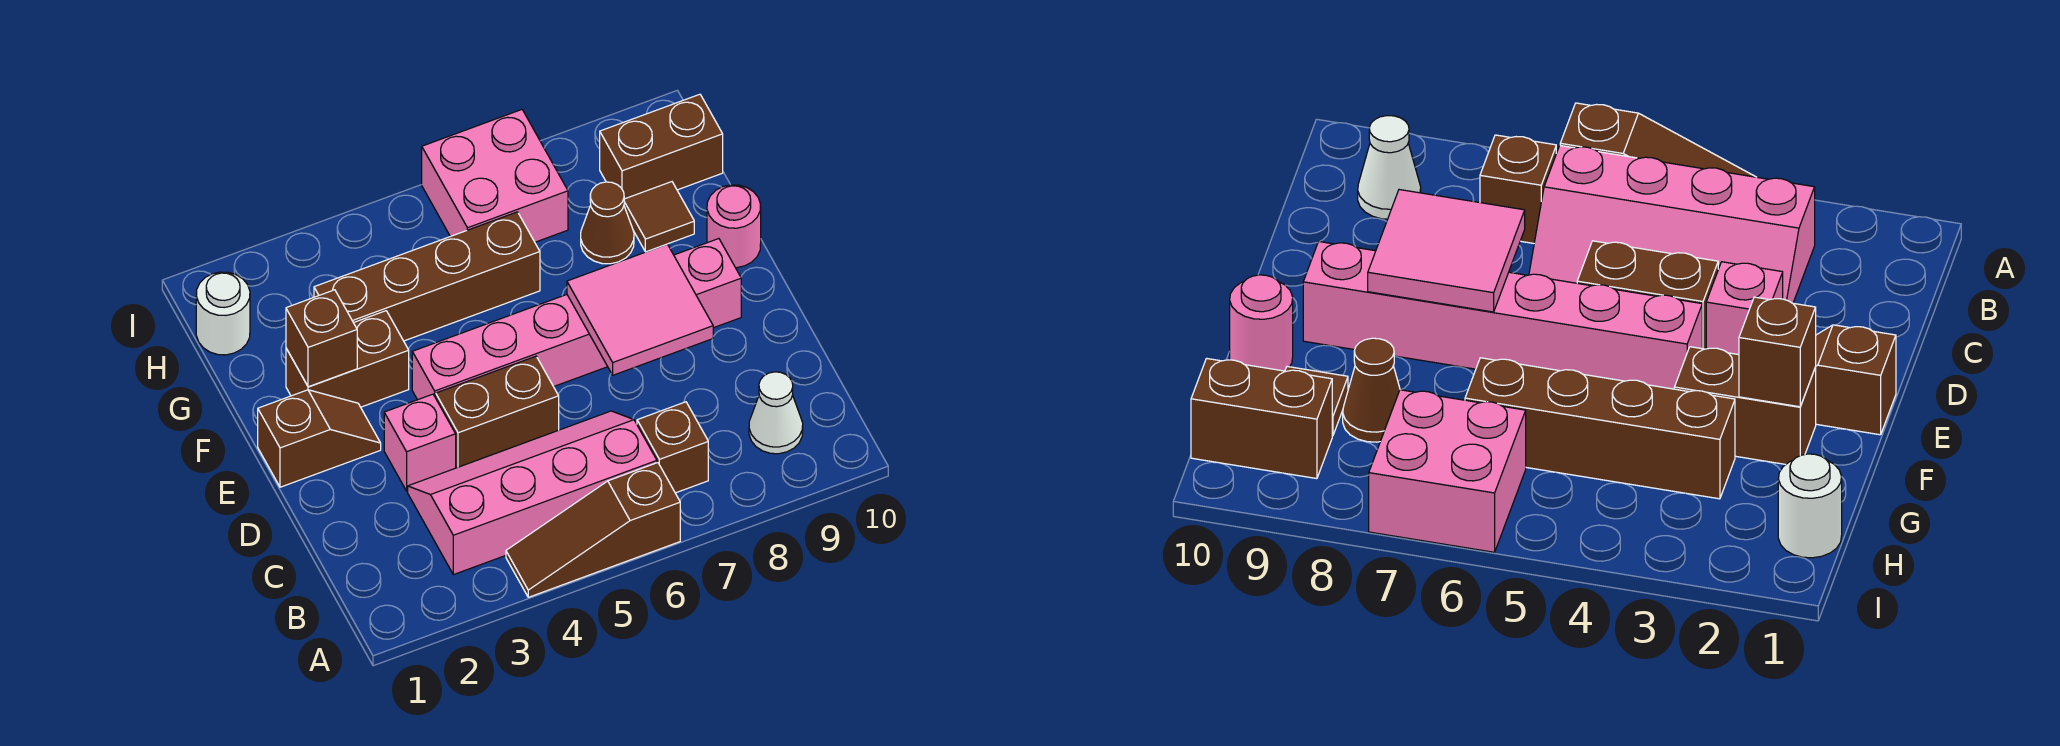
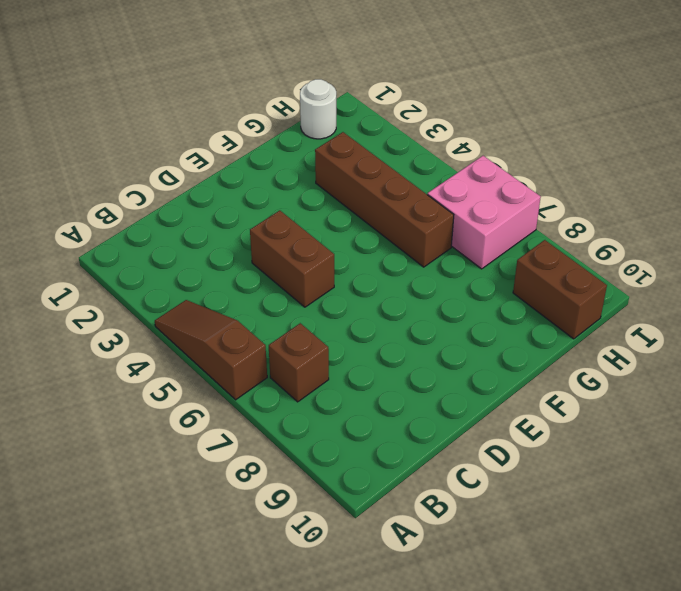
none -> pink 2x4 slope [408,411,657,575]
none -> white 1x1 cone [749,372,803,454]
none -> pink 1x1 brick [384,394,456,491]

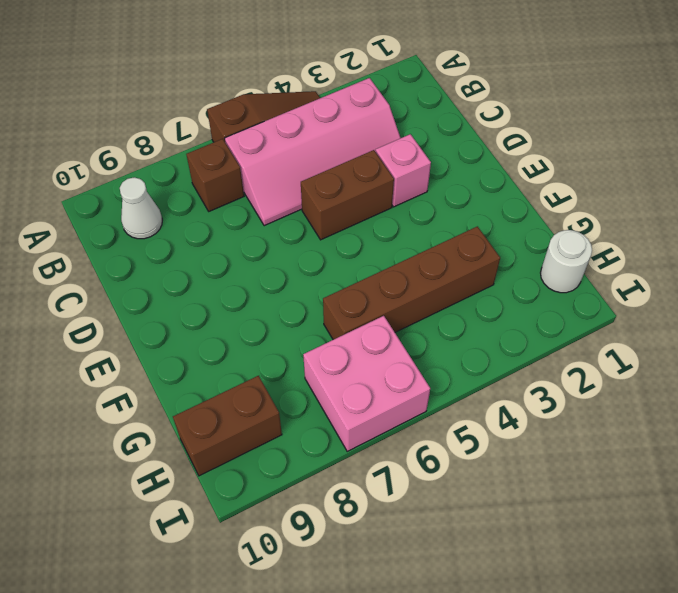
none -> brown 1x2 slope [258,390,381,487]
none -> pink 1x6 brick [412,239,741,400]
none -> brown 1x2 brick [286,311,409,407]

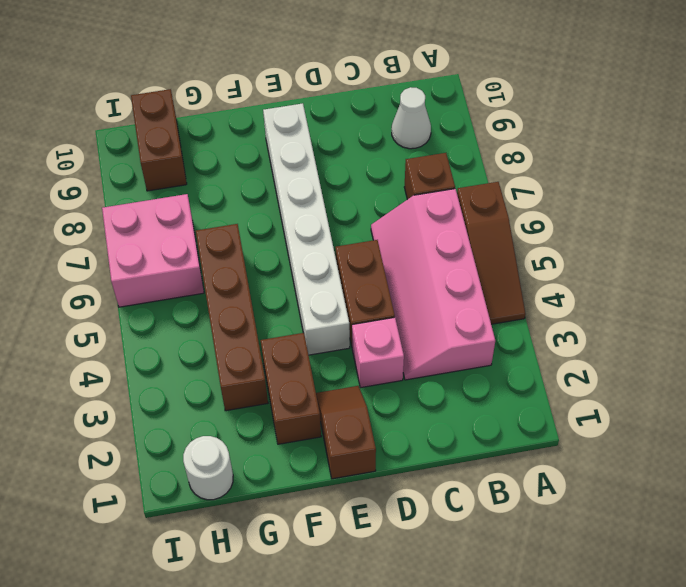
white 1x6 brick [263,103,350,355] -> pink 1x6 brick [412,239,741,400]
none -> pink 1x1 round brick [707,185,761,268]
none -> brown 1x1 cone [581,182,634,264]
none -> brown 1x1 tile [624,182,694,252]

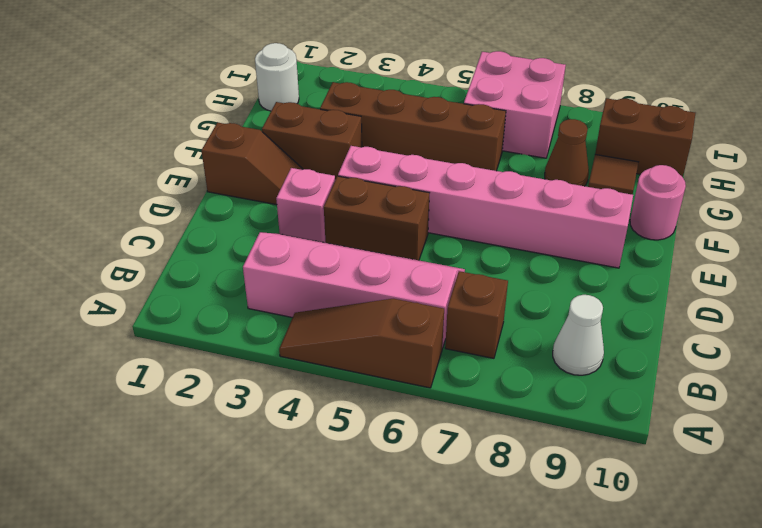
none -> pink 2x2 tile [567,244,713,375]
none -> brown 1x1 brick [286,290,357,387]

